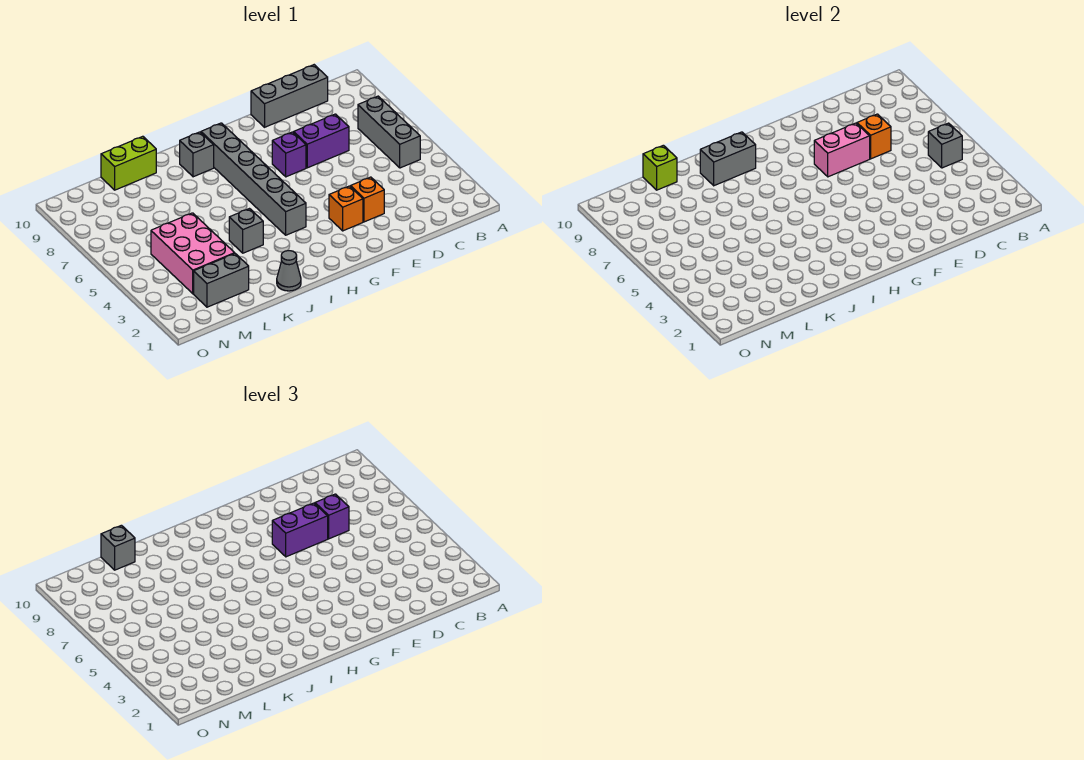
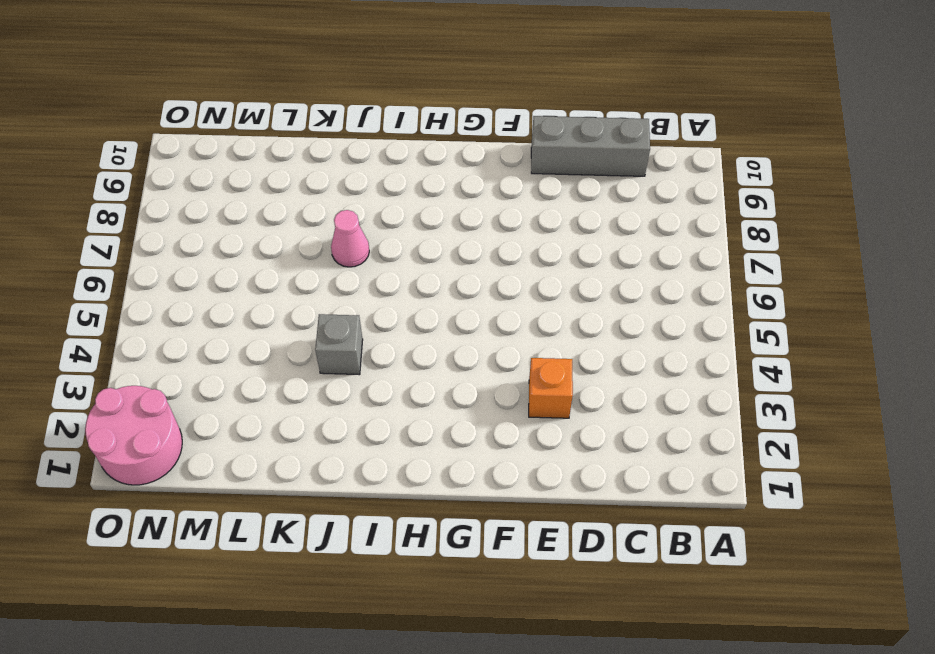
pink 1x1 cone [331,210,369,267] -> none
pink 2x2 round brick [85,386,182,485] -> none
none -> grey 1x3 brick [358,96,420,168]
none -> purple 1x2 brick [294,114,349,168]
none -> orange 1x1 brick [329,186,363,231]

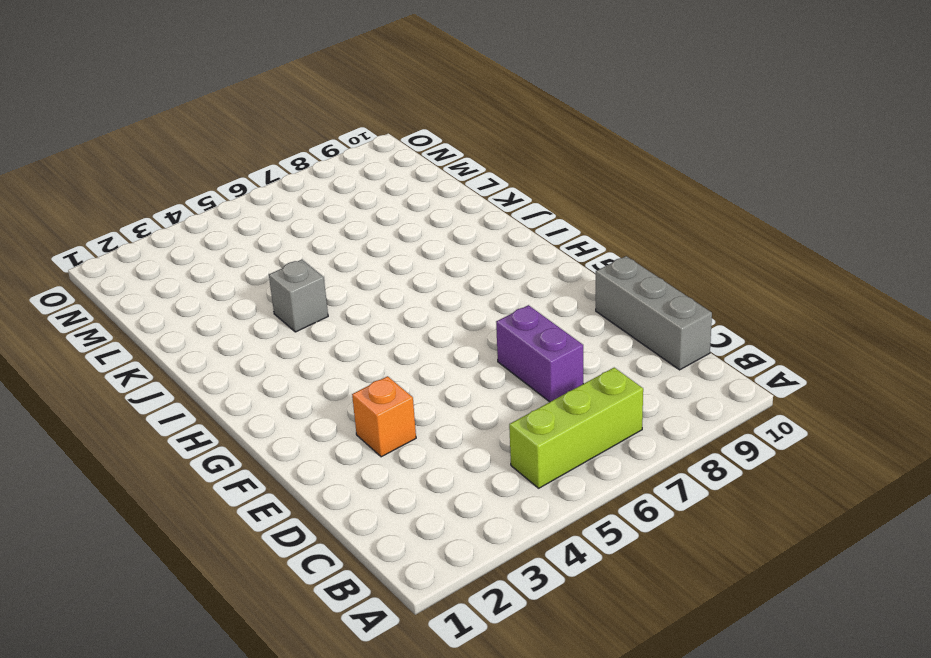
lime 1x3 brick [509,368,643,488] -> grey 1x3 brick [358,96,420,168]
none -> orange 1x1 brick [329,186,363,231]
none -> purple 1x1 brick [272,132,306,177]
none -> grey 1x6 brick [201,123,306,235]

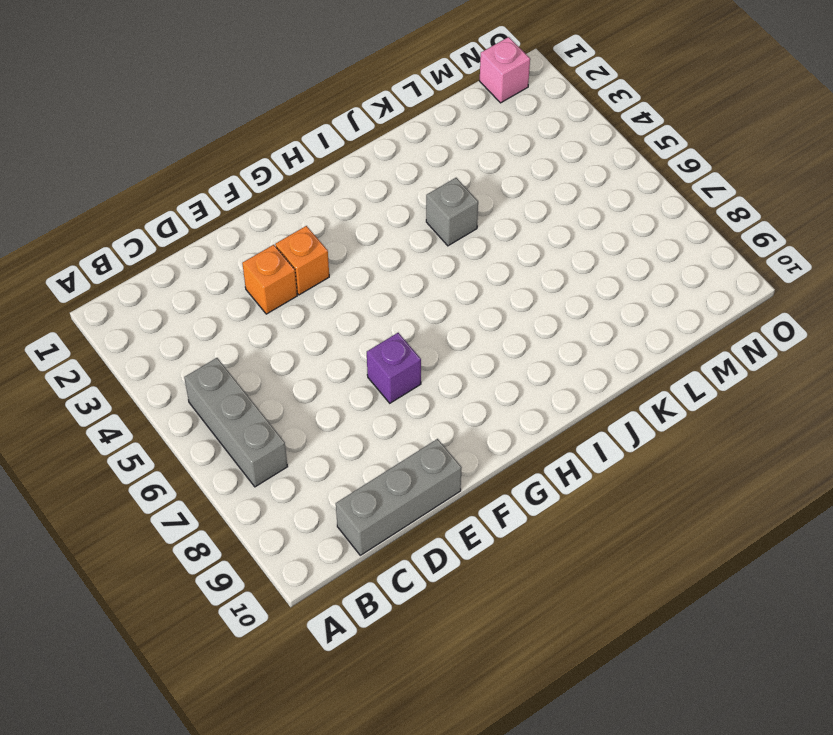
pink 1x1 brick [480,37,530,103] -> none
none -> purple 1x2 brick [294,114,349,168]
none -> grey 1x6 brick [201,123,306,235]
none -> grey 1x1 brick [180,132,214,177]

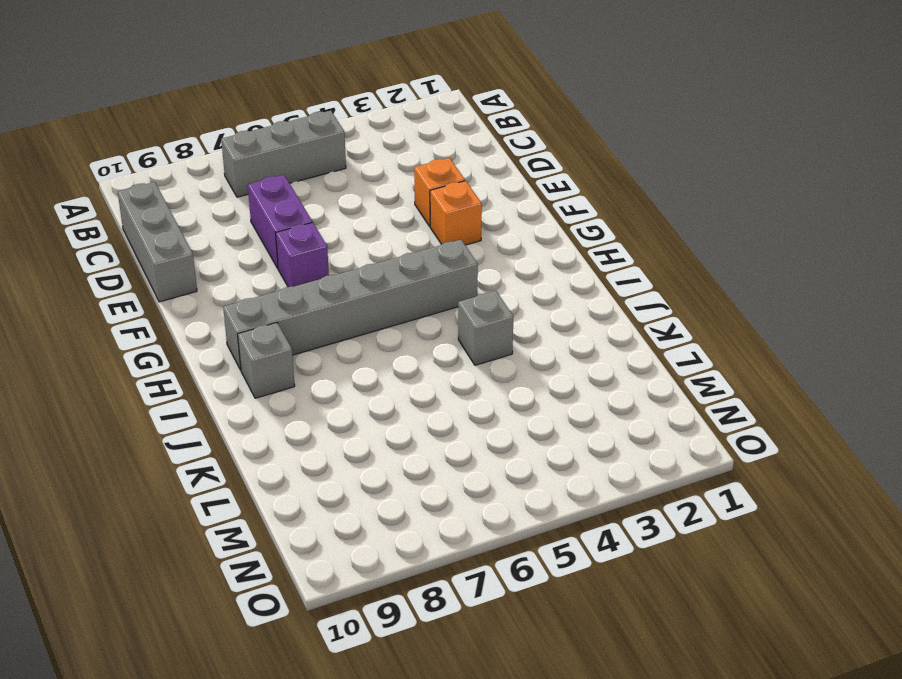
none -> grey 1x1 cone [277,251,301,291]
none -> lime 1x2 brick [101,136,156,190]
none -> grey 1x2 brick [194,254,249,307]

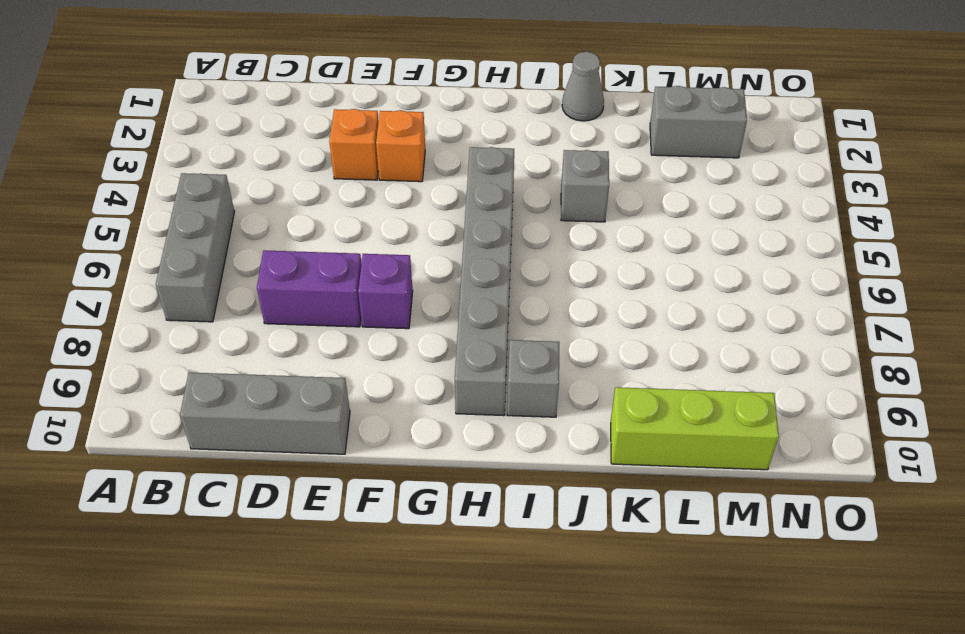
lime 1x3 brick [611,387,779,470] -> lime 1x2 brick [101,136,156,190]
none -> pink 2x3 brick [151,213,235,294]
none -> grey 1x1 brick [928,123,962,168]
none -> orange 1x1 brick [857,114,891,159]

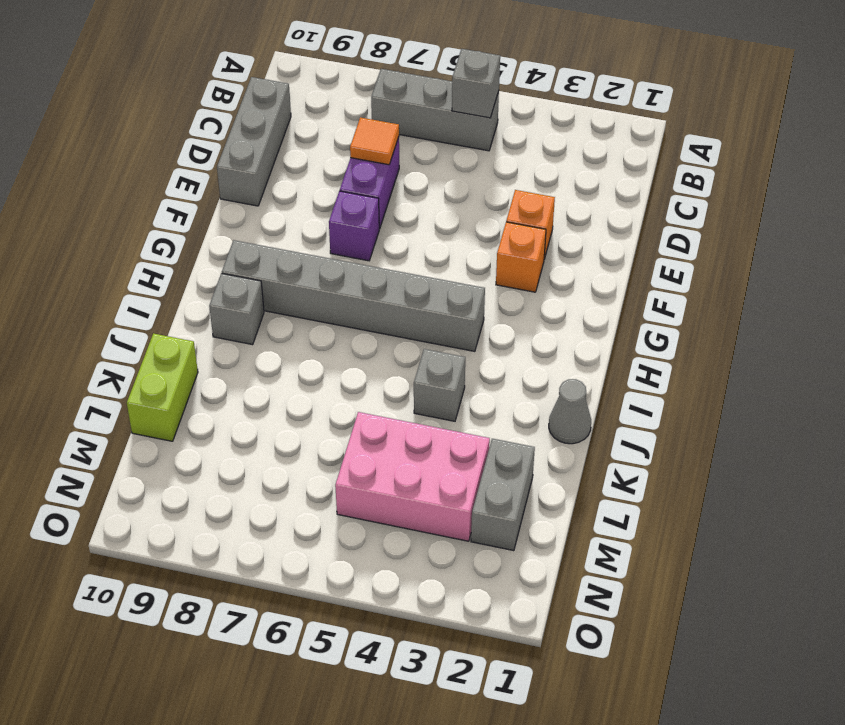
orange 1x1 tile [350,117,399,165] -> orange 1x1 brick [857,114,891,159]
none -> pink 1x2 brick [814,123,870,177]
none -> grey 1x2 brick [700,132,756,186]
none -> lime 1x1 brick [643,145,677,190]

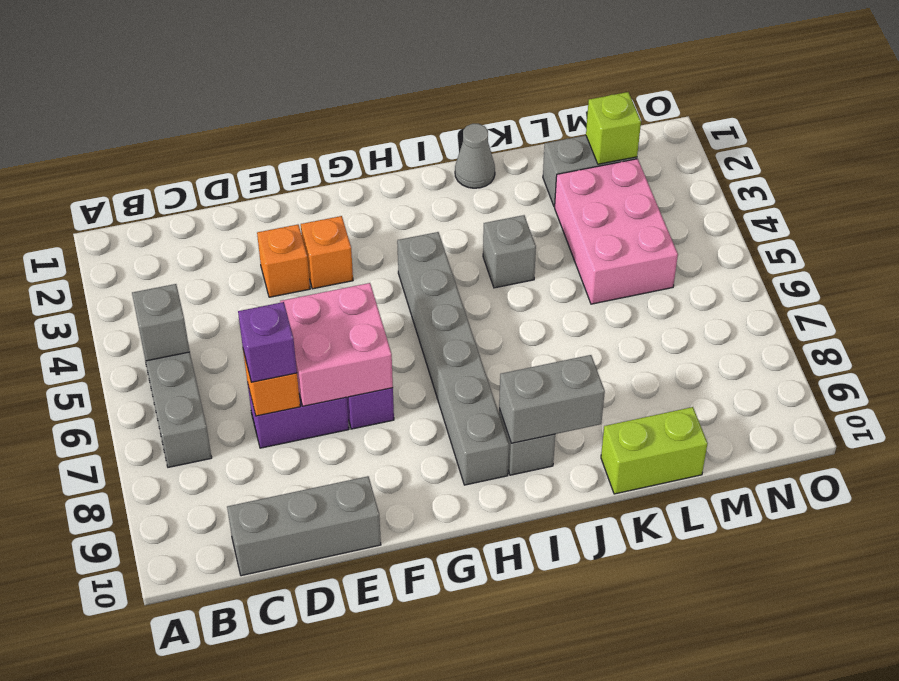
pink 2x2 brick [280,283,393,406] -> pink 1x2 brick [814,123,870,177]
lime 1x1 brick [586,92,641,164] -> lime 1x1 brick moved to [643,145,677,190]
none -> purple 1x2 brick [272,503,328,557]
none -> grey 1x1 brick [101,525,135,570]

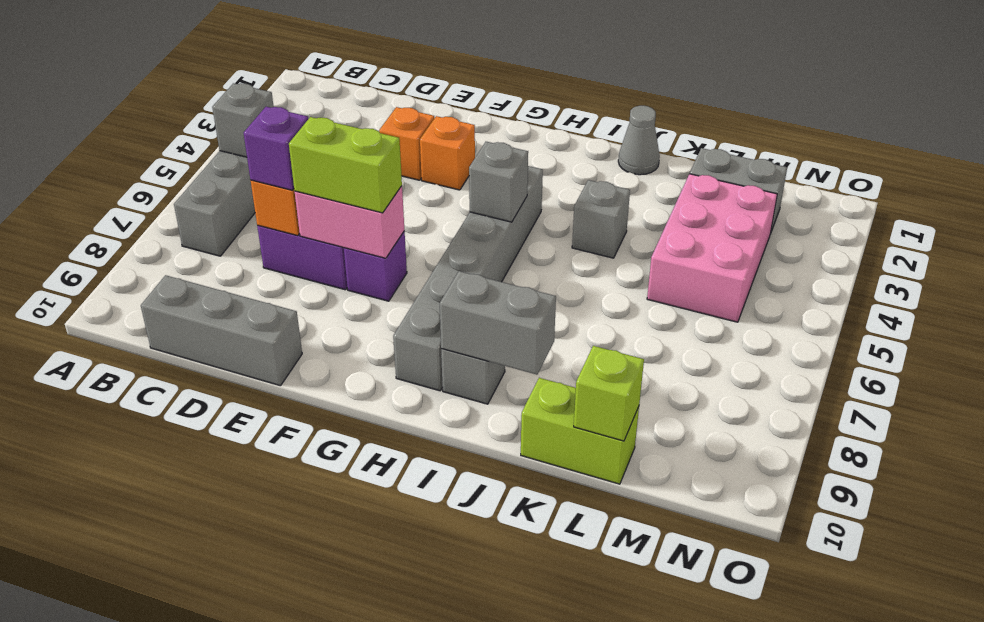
lime 1x2 brick [289,117,402,213] -> purple 1x2 brick [272,503,328,557]
grey 1x1 brick [469,142,528,222] -> grey 1x1 brick moved to [101,525,135,570]

